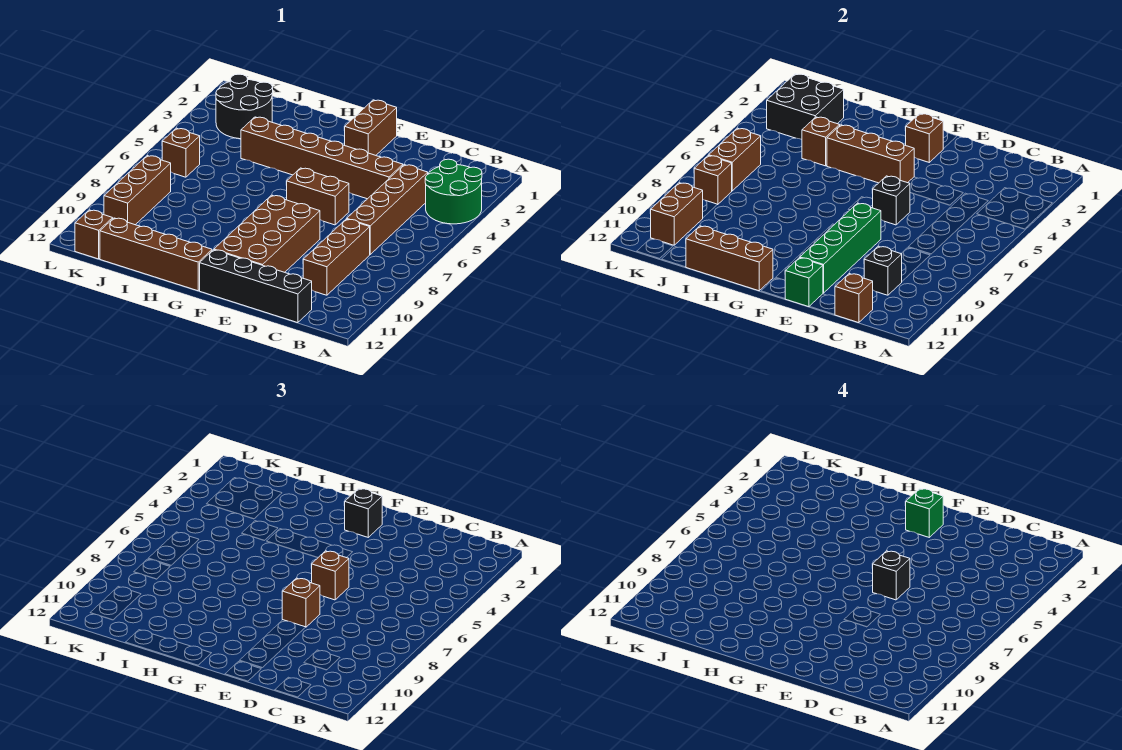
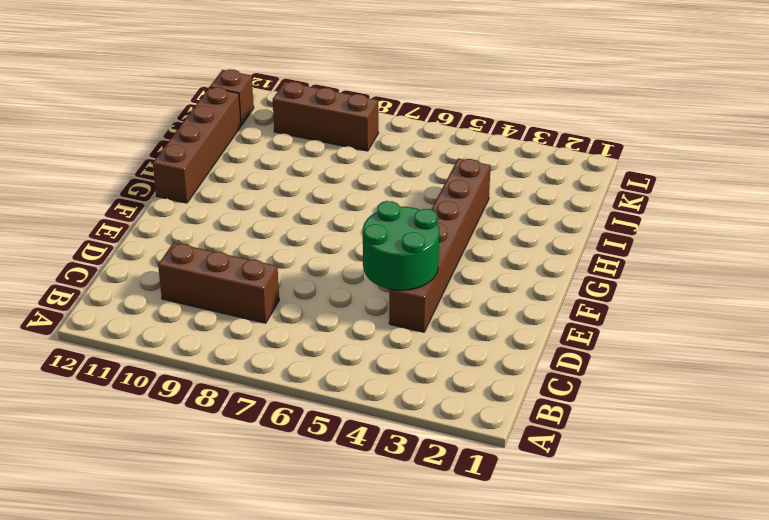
green 2x2 round brick [363,201,439,290] -> green 2x2 round brick moved to [425,159,482,224]
none -> brown 1x4 brick [347,165,428,254]
none -> black 1x4 brick [200,250,312,323]
none -> brown 1x2 brick [287,168,349,225]
none -> brown 2x4 brick [214,195,320,272]

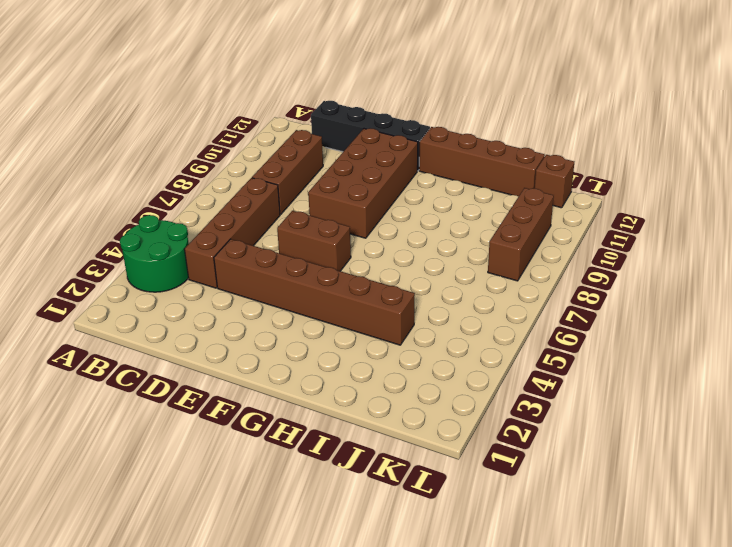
none -> brown 1x2 brick [345,100,397,155]
none -> black 2x2 round brick [216,74,273,139]
none -> brown 1x1 brick [162,128,200,177]
none -> black 1x1 brick [864,246,902,295]

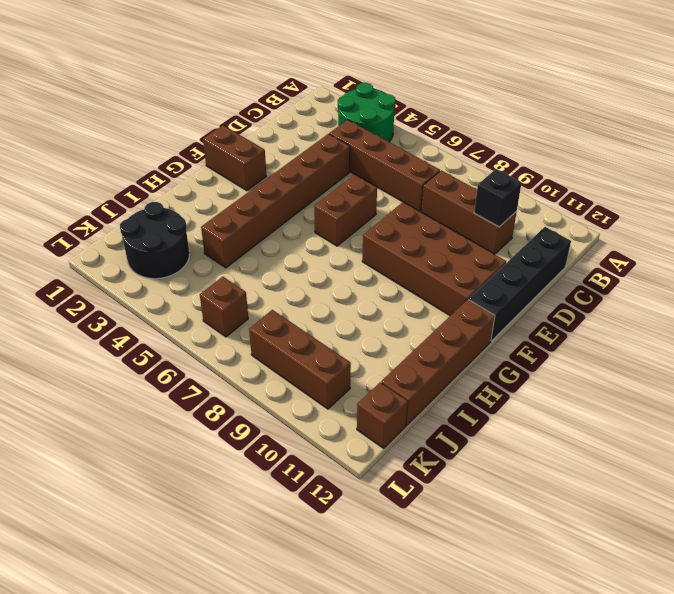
none -> brown 1x1 brick [835,274,873,323]
none -> black 1x1 brick [873,176,910,225]
none -> green 1x4 brick [800,203,881,293]
none -> green 1x1 brick [785,258,823,307]

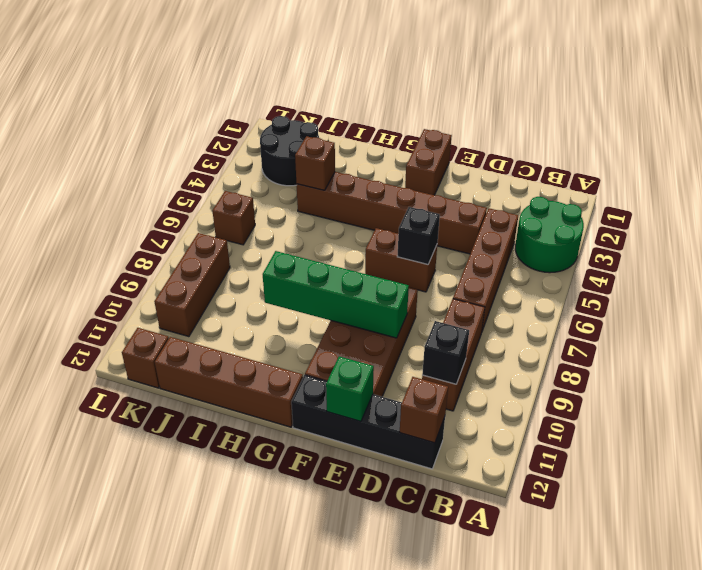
green 1x4 brick [263,251,409,338] -> green 1x4 brick turned to [800,203,881,293]
none -> brown 1x1 brick [906,114,943,162]
none -> brown 1x3 brick [827,125,914,183]
none -> brown 1x3 brick [686,226,773,291]
none -> black 2x2 brick [767,74,844,140]

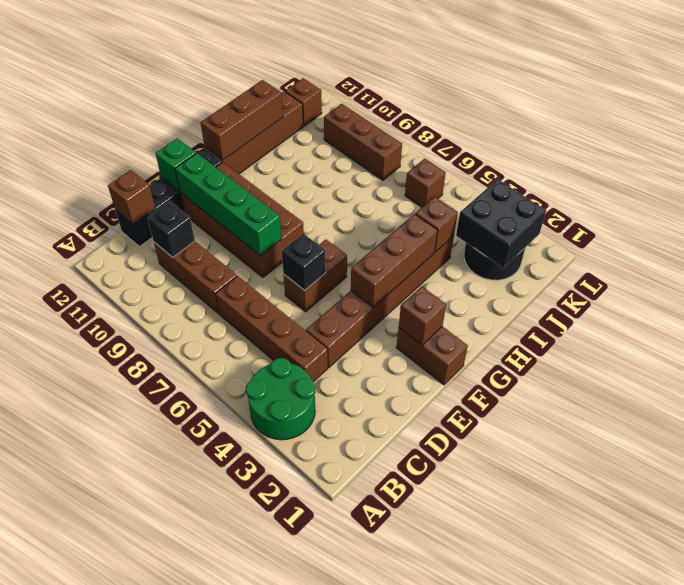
none -> brown 1x2 brick [709,128,761,191]
none -> brown 1x1 brick [694,155,732,205]
none -> brown 1x2 brick [651,183,703,245]
none -> brown 1x1 brick [312,551,349,600]

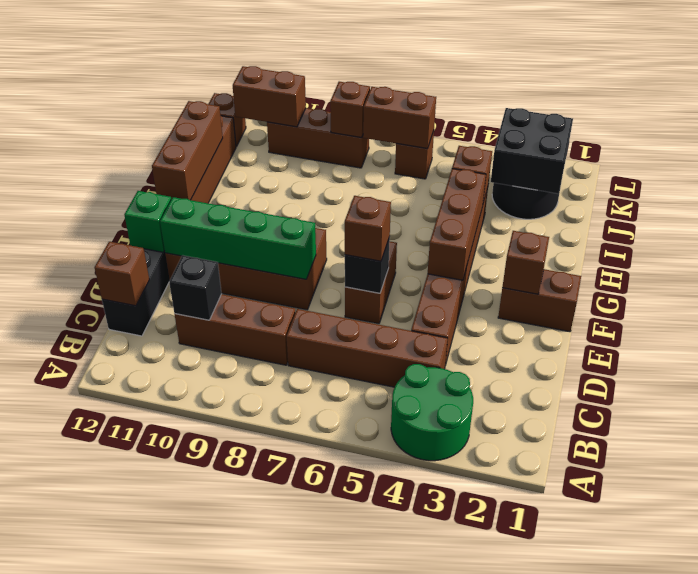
none -> brown 1x1 brick [282,578,320,627]
none -> black 1x1 brick [345,489,382,537]
none -> black 1x1 brick [873,551,910,600]
none -> green 1x1 brick [906,489,943,537]

